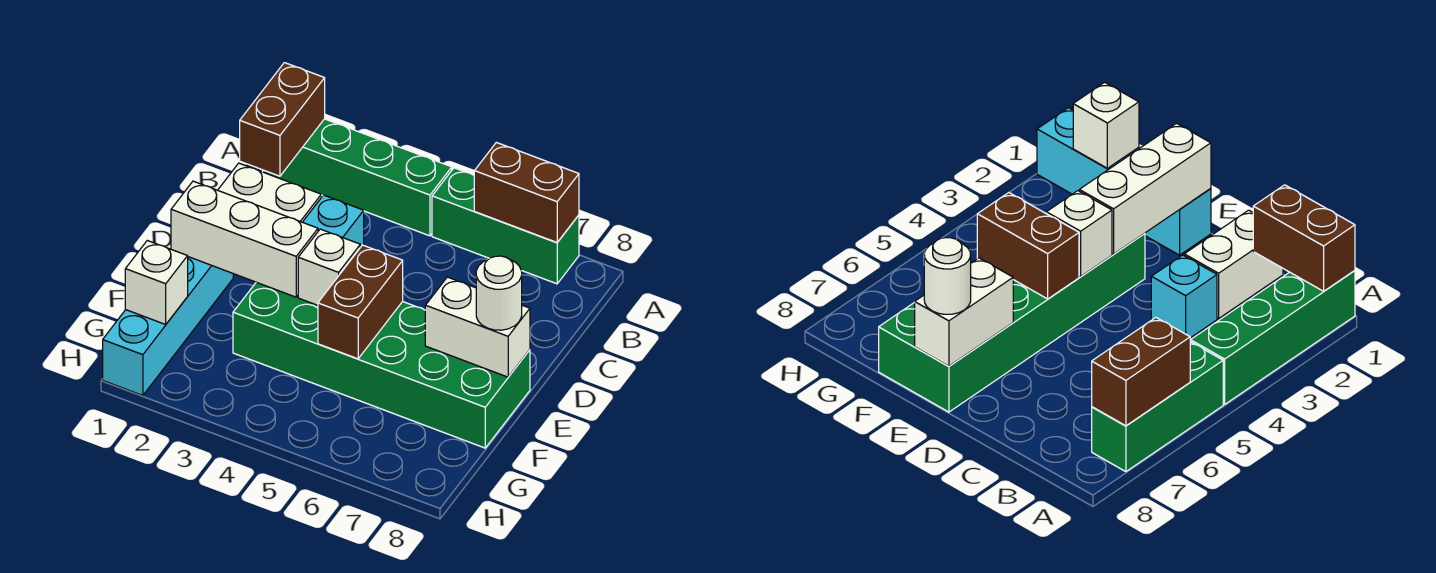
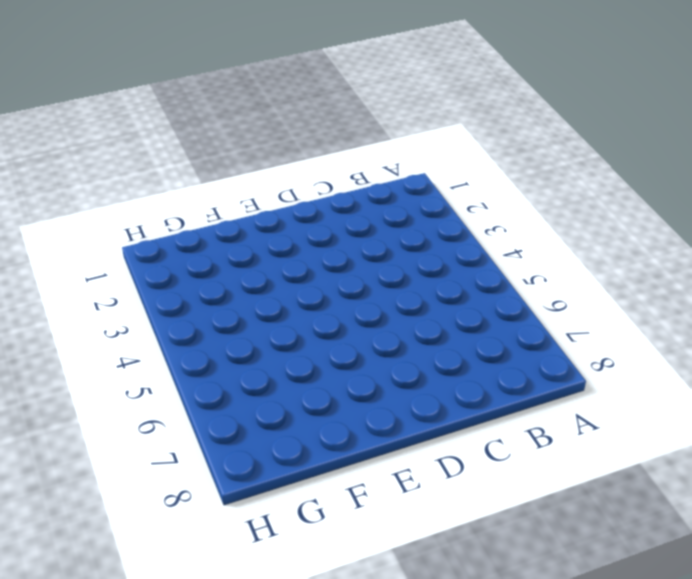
none -> green 1x4 brick [263,119,452,236]
none -> green 1x3 brick [432,168,579,284]
none -> white 1x2 brick [218,163,321,222]

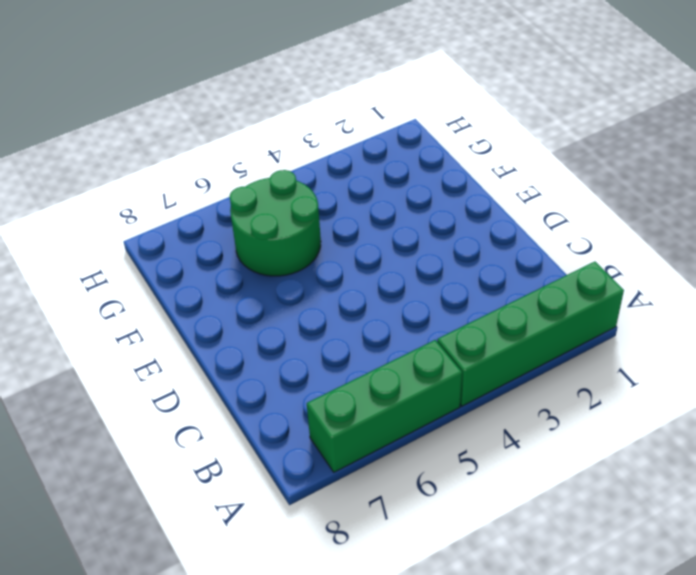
green 2x2 round brick [230,170,321,276] -> green 2x6 brick [233,282,530,448]
none -> white 1x2 brick [218,163,321,222]
none -> cyan 1x1 brick [303,195,364,247]
none -> cyan 1x4 brick [103,257,233,395]

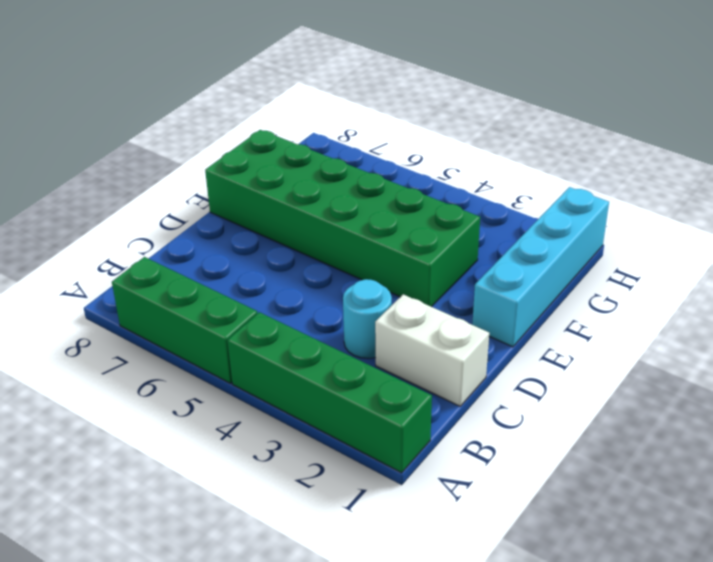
cyan 1x1 round brick [343,279,392,359] -> cyan 1x1 brick [303,195,364,247]
none -> brown 1x2 brick [240,63,325,176]
none -> brown 1x2 brick [474,142,579,242]
none -> white 1x3 brick [171,181,318,297]

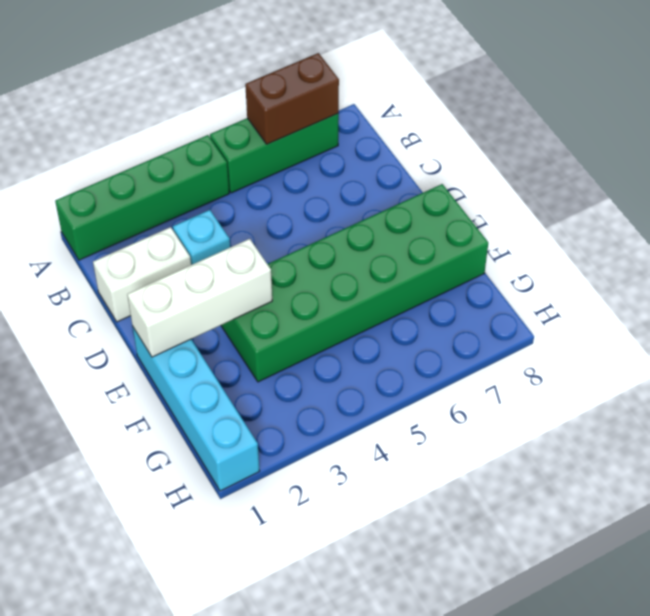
none -> brown 1x2 brick [240,63,325,176]
none -> white 1x1 brick [298,229,360,305]
none -> brown 1x2 brick [318,245,403,359]

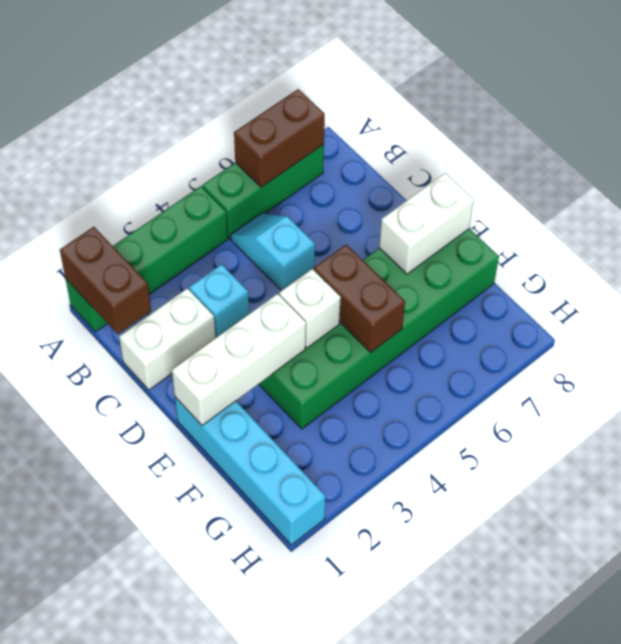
cyan 1x2 slope [231,213,315,291] -> none
none -> white 1x1 brick [125,240,188,324]
none -> white 1x1 round brick [476,256,522,330]

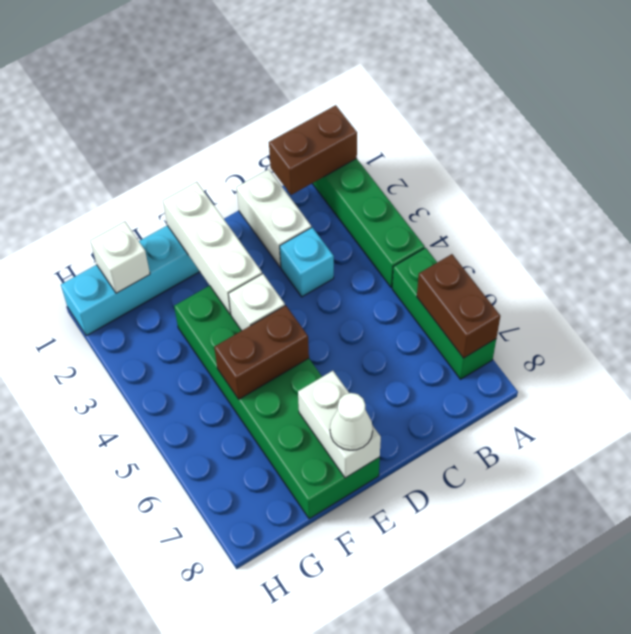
white 1x1 cone [330,393,373,450] -> white 1x1 round brick [476,256,522,330]

